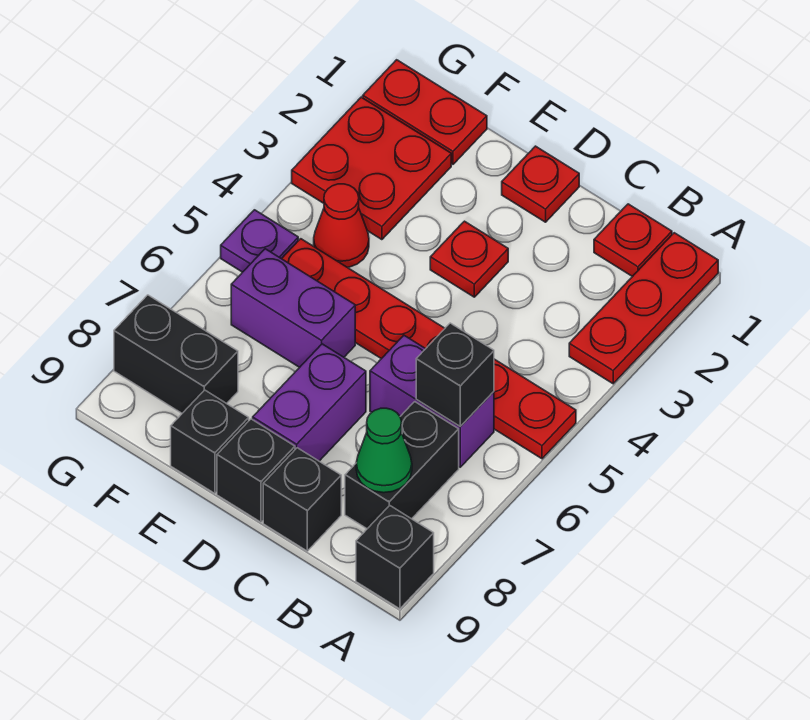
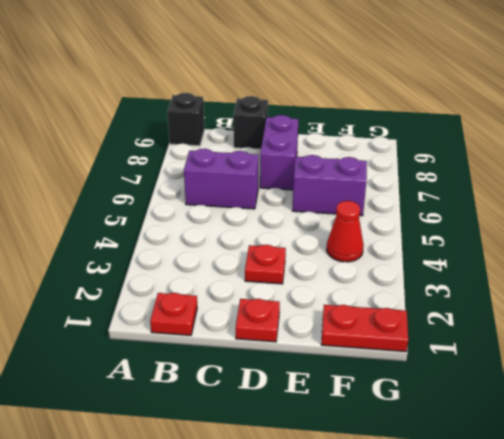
none -> red 1x3 plate [569,233,718,384]
none -> red 1x6 plate [282,239,576,459]
none -> black 1x2 brick [345,402,459,529]

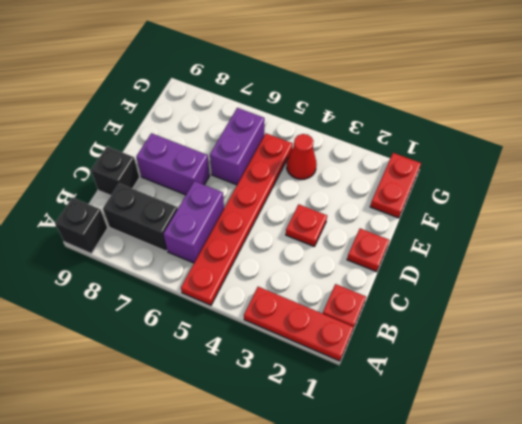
none -> black 1x1 brick [217,419,295,522]
none -> black 1x1 brick [171,390,249,493]
none -> red 2x2 plate [292,97,451,240]

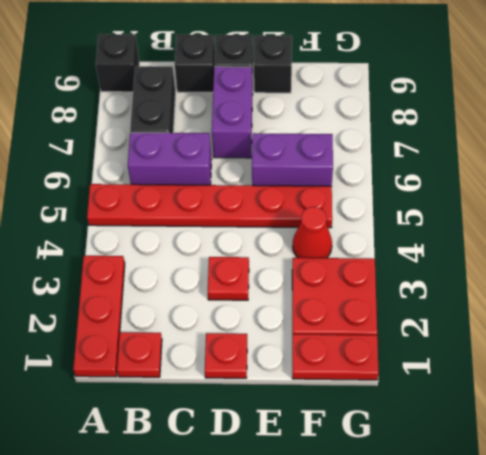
none -> black 1x2 brick [114,295,238,413]
none -> purple 1x1 plate [221,210,298,272]
none -> black 1x1 brick [416,323,494,426]

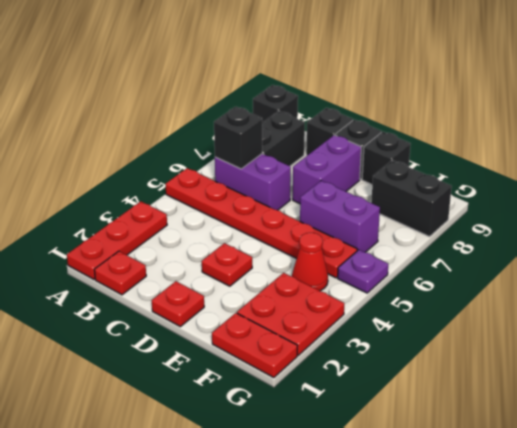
none -> green 1x1 cone [356,408,412,493]

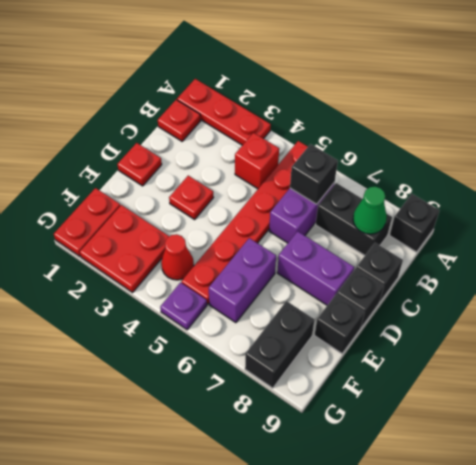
red 1x1 brick [235,133,279,189] -> none

